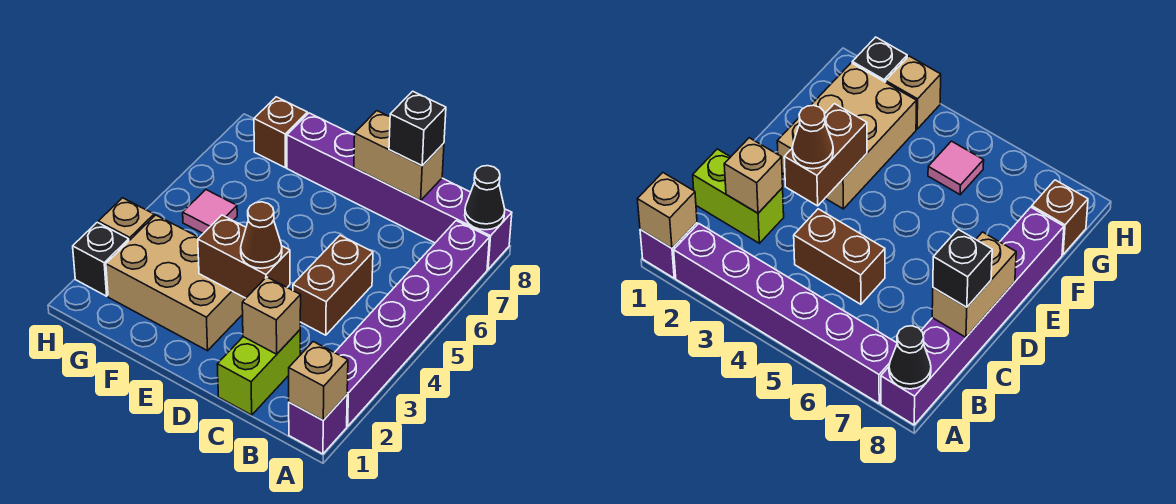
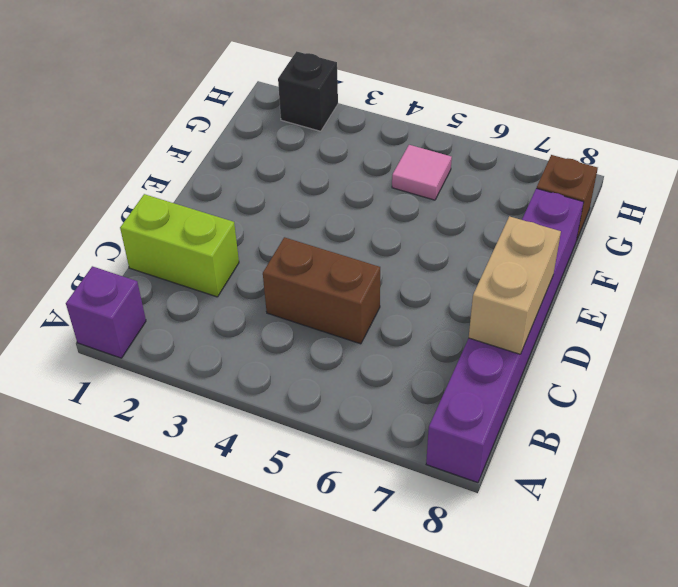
none -> purple 1x6 brick [335,221,490,426]
none -> tan 2x3 brick [106,215,246,351]
none -> tan 1x1 brick [98,198,154,241]

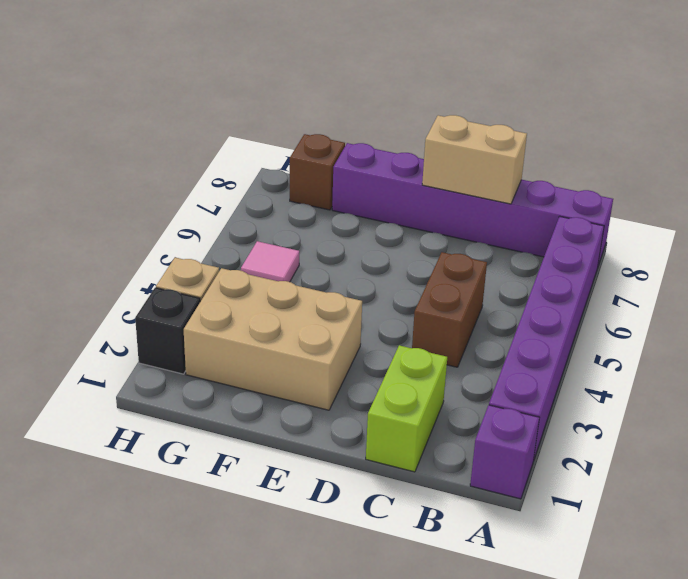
none -> tan 1x1 brick [289,342,348,420]
none -> black 1x1 cone [465,166,505,230]
none -> tan 1x1 brick [242,277,301,354]

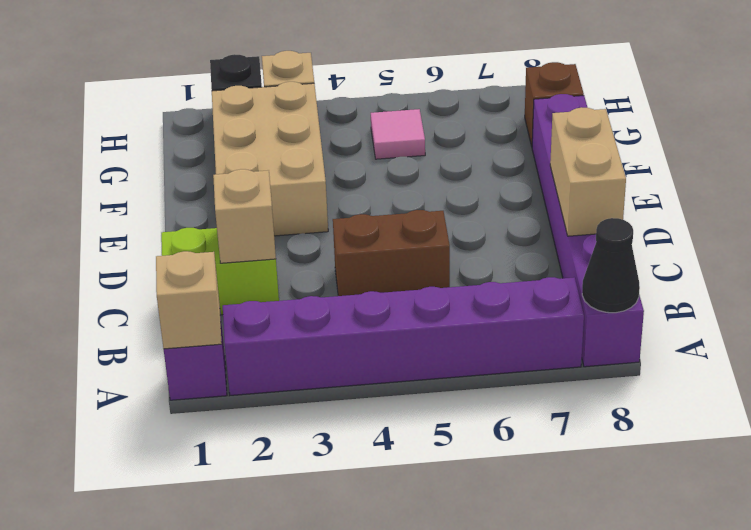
none -> brown 1x2 brick [198,215,290,298]
none -> black 1x1 brick [389,91,446,166]
none -> brown 1x1 cone [241,202,282,268]

